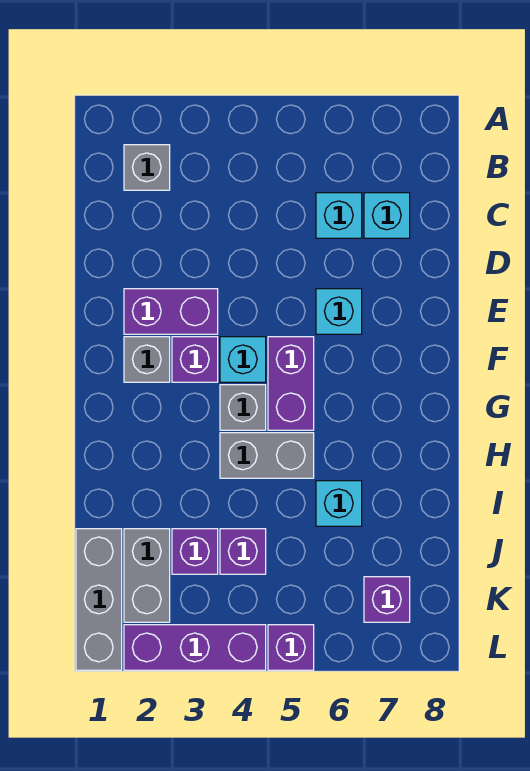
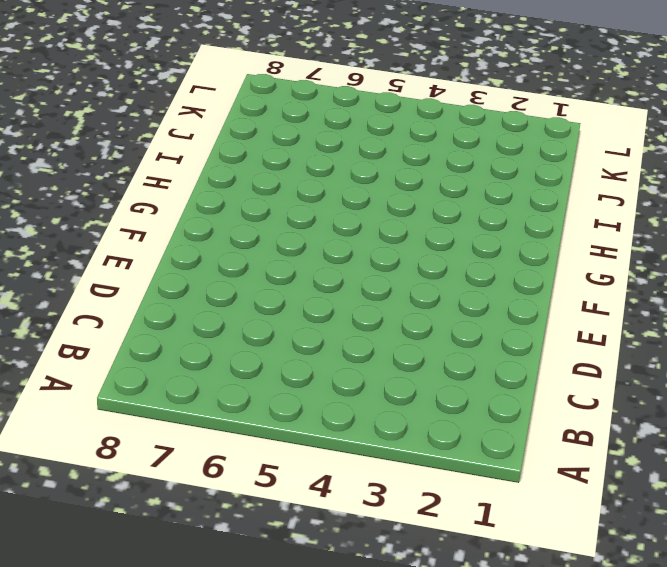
none -> grey 1x1 brick [124,145,170,190]
none -> cyan 1x1 brick [316,193,362,238]
none -> cyan 1x1 brick [364,193,410,238]

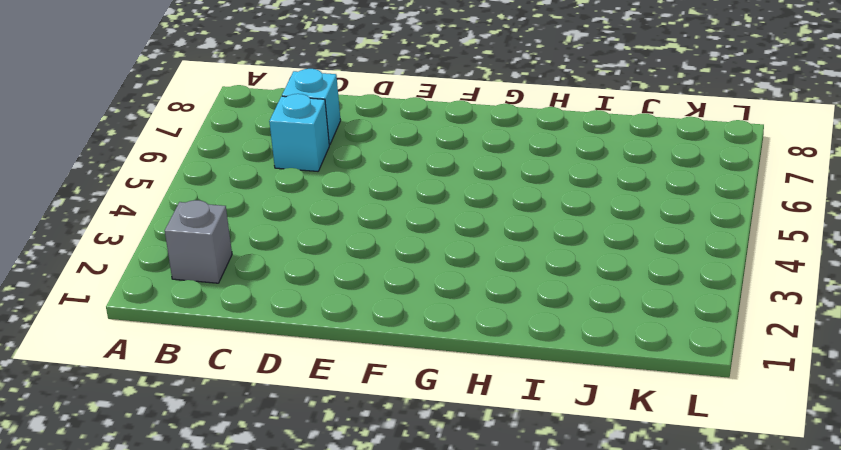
none -> purple 1x2 brick [124,289,218,334]
none -> cyan 1x1 brick [316,289,362,334]
none -> grey 1x1 brick [124,337,170,382]

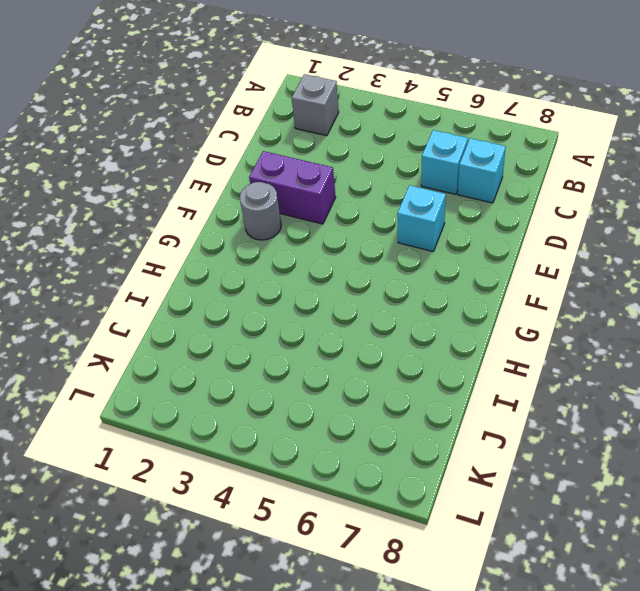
grey 1x1 round brick [240,182,281,240] -> grey 1x1 brick [124,337,170,382]
none -> purple 1x1 brick [172,337,218,382]
none -> cyan 1x1 brick [220,337,266,382]
none -> purple 1x2 brick [268,337,314,430]

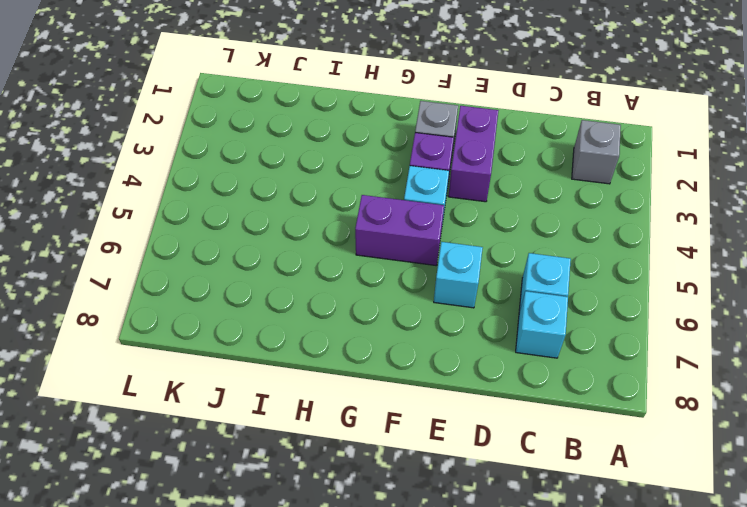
none -> grey 1x1 brick [220,385,266,430]
none -> grey 1x2 brick [220,433,314,478]
none -> cyan 1x1 brick [316,481,362,526]

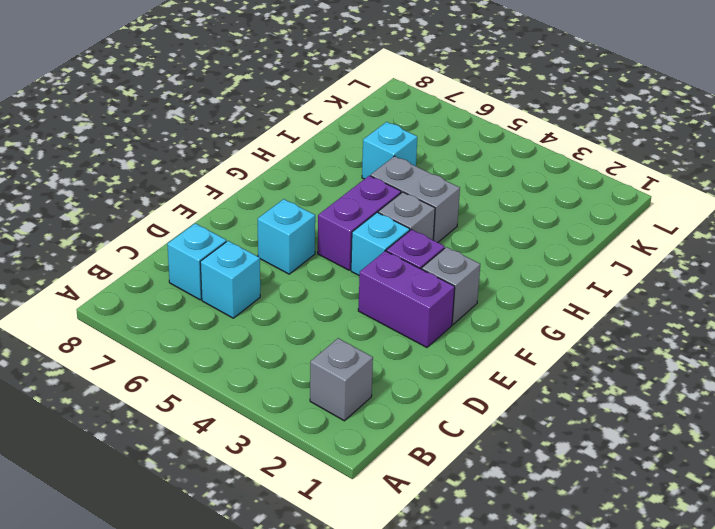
none -> grey 1x3 brick [76,529,122,670]
none -> grey 1x2 brick [124,529,170,622]
none -> purple 1x1 brick [172,529,218,574]

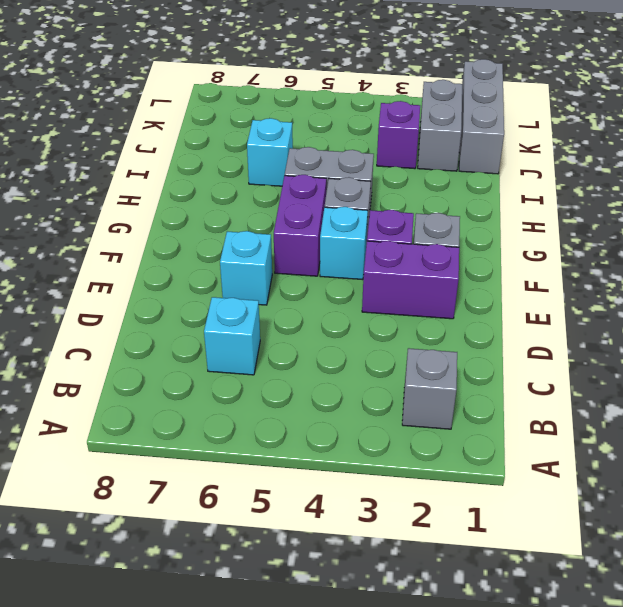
none -> cyan 1x1 brick [364,193,410,238]
none -> purple 1x1 brick [220,529,266,574]
none -> purple 1x1 brick [364,577,410,622]

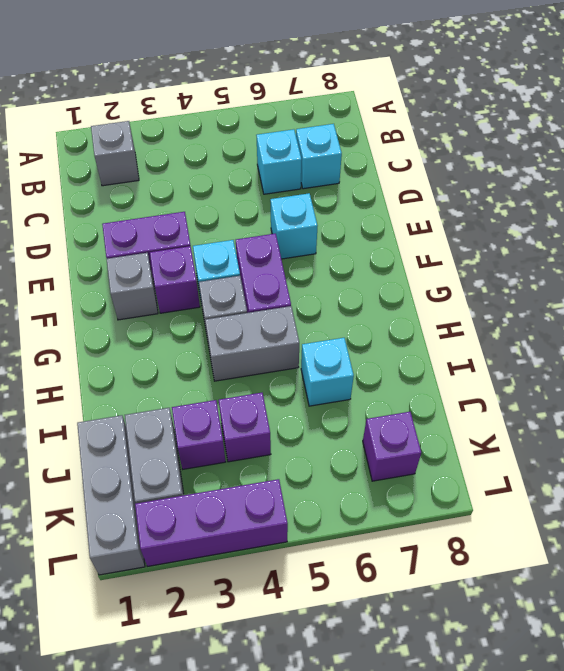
none -> purple 1x1 brick [268,625,314,670]

